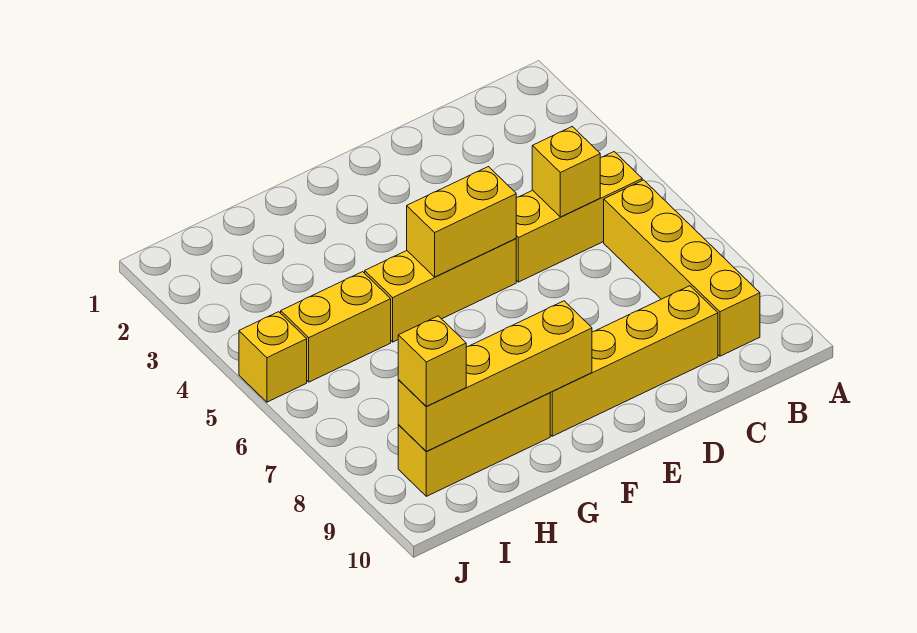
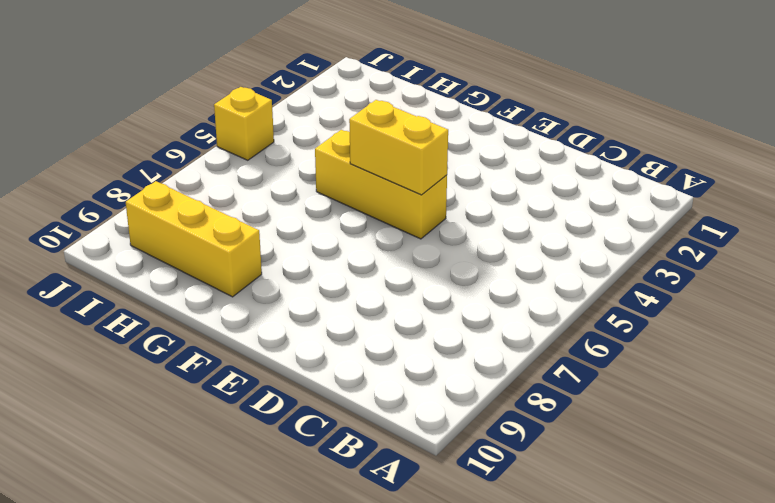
none -> yellow 1x3 brick [516,152,642,282]
none -> yellow 1x4 brick [604,180,760,356]

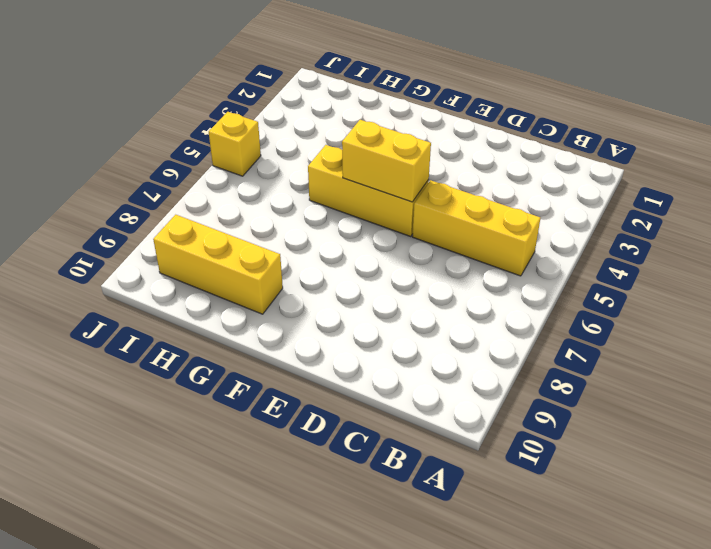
none -> yellow 1x4 brick [604,180,760,356]
none -> yellow 1x4 brick [550,286,718,436]

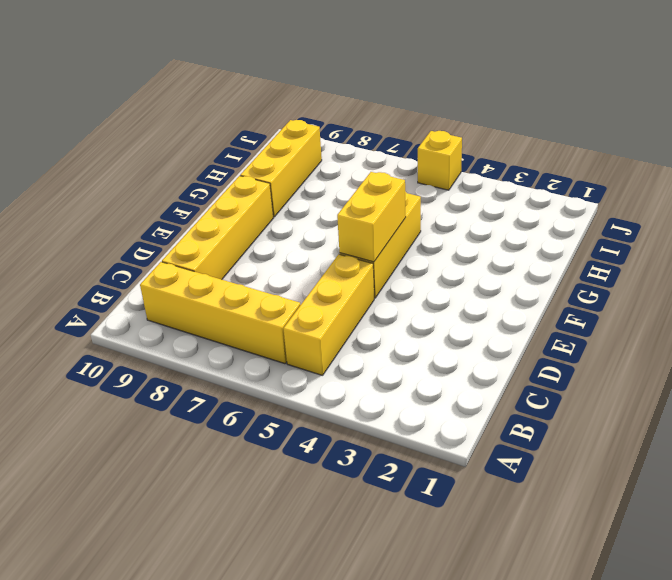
none -> yellow 1x2 brick [281,272,391,382]
none -> yellow 1x1 brick [532,127,600,217]

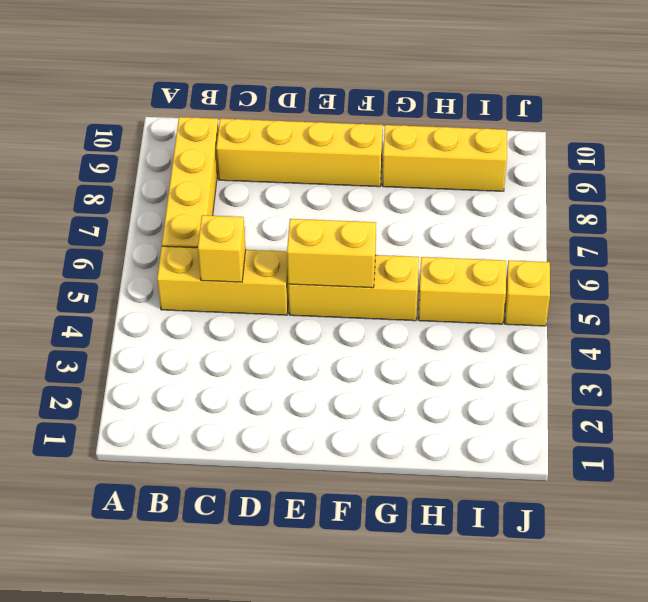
none -> yellow 1x4 brick [398,301,592,451]
none -> yellow 1x1 brick [398,316,466,406]

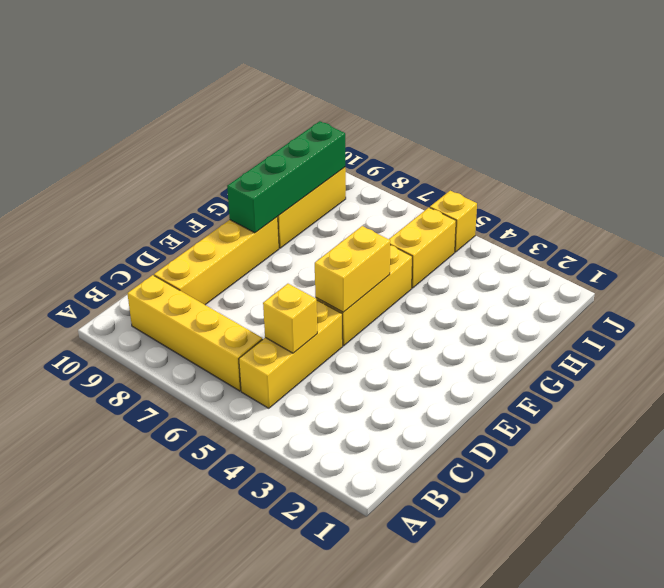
green 1x4 brick [227,121,345,233] -> yellow 1x4 brick [398,301,592,451]
none -> yellow 1x1 brick [398,316,466,406]

